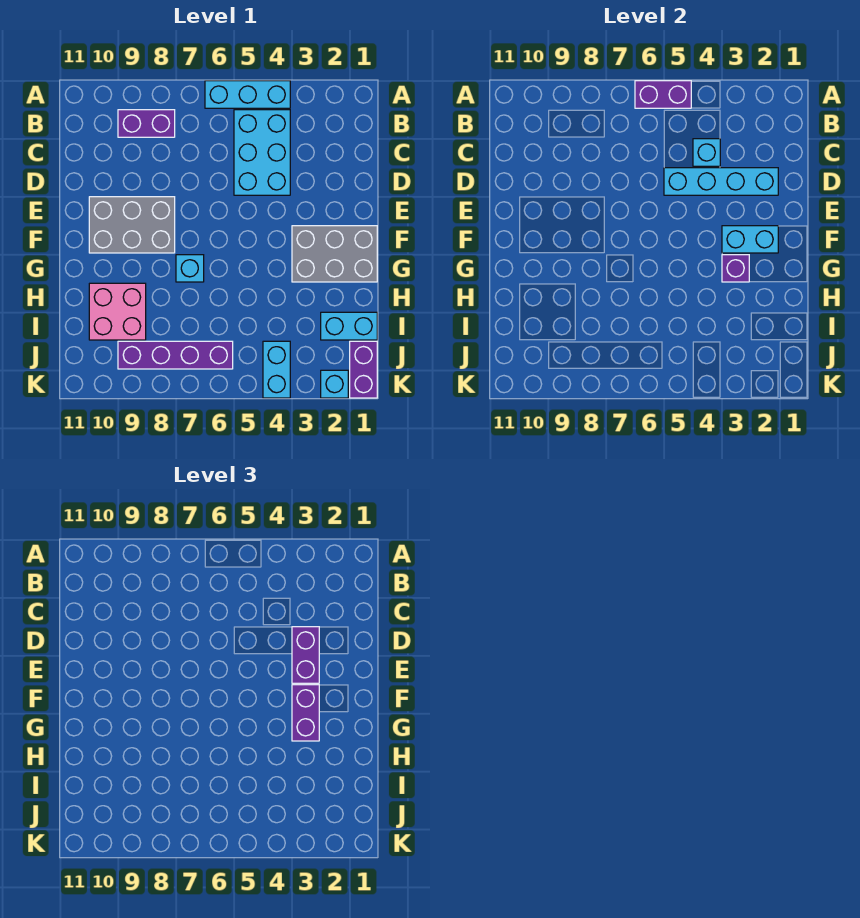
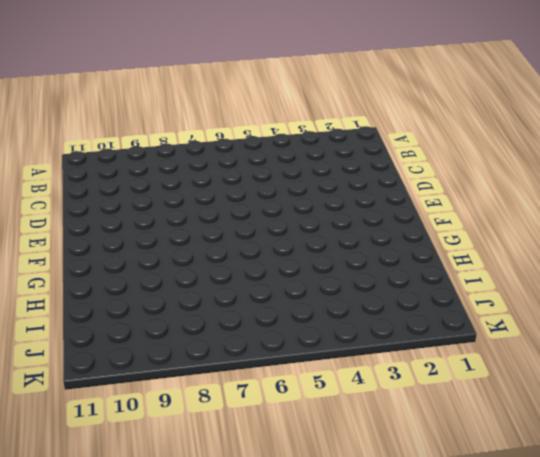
none -> cyan 1x3 brick [205,81,290,108]
none -> cyan 2x3 brick [234,110,290,195]
none -> purple 1x2 brick [118,110,175,137]

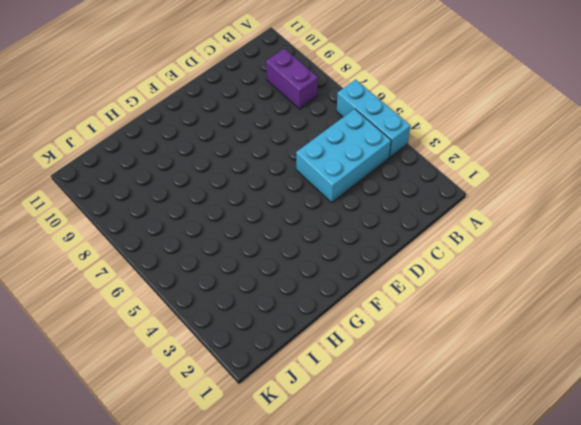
none -> grey 2x3 brick [89,197,175,253]
none -> grey 2x3 brick [292,226,377,282]
none -> cyan 1x1 brick [176,255,204,282]

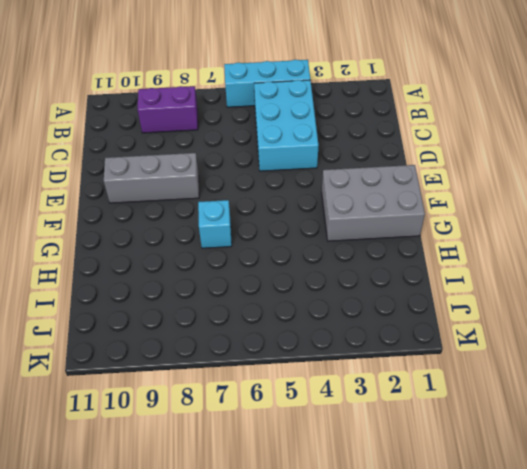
grey 1x3 brick [104,153,199,203] -> grey 2x3 brick [89,197,175,253]
none -> pink 2x2 brick [89,283,146,340]
none -> cyan 1x2 brick [321,312,377,340]
none -> purple 1x2 brick [350,341,377,398]

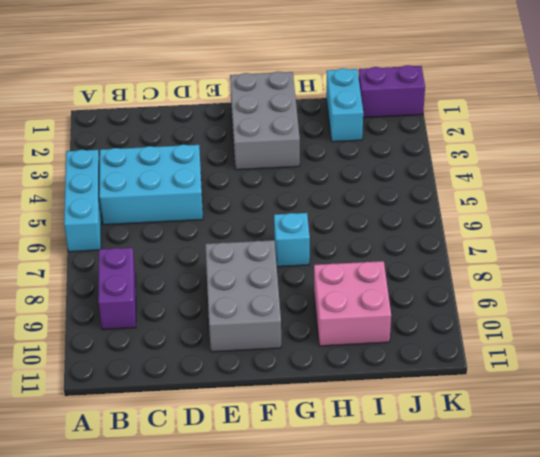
none -> cyan 1x2 brick [263,341,290,398]
none -> purple 1x4 brick [118,341,233,369]
none -> cyan 1x1 brick [321,370,348,398]

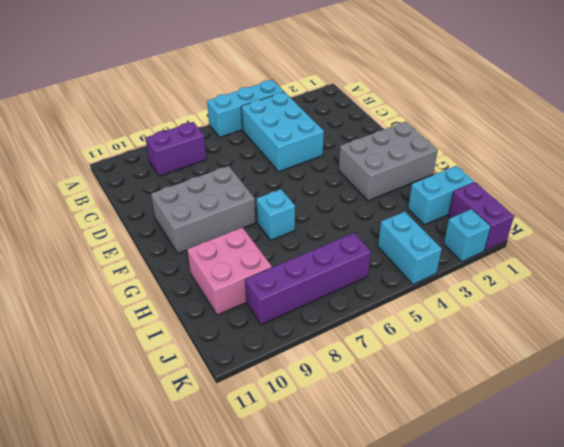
none -> purple 1x2 brick [635,81,691,108]
none -> cyan 1x1 brick [693,139,720,166]
none -> cyan 1x4 brick [664,168,778,195]

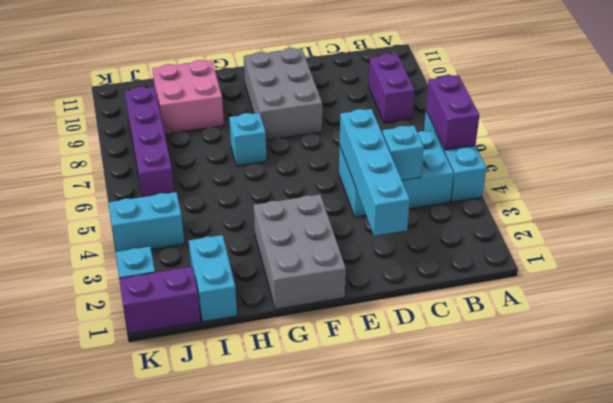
none -> cyan 1x2 brick [722,226,778,253]
none -> purple 1x1 brick [722,255,749,282]
none -> purple 1x2 brick [292,627,319,683]

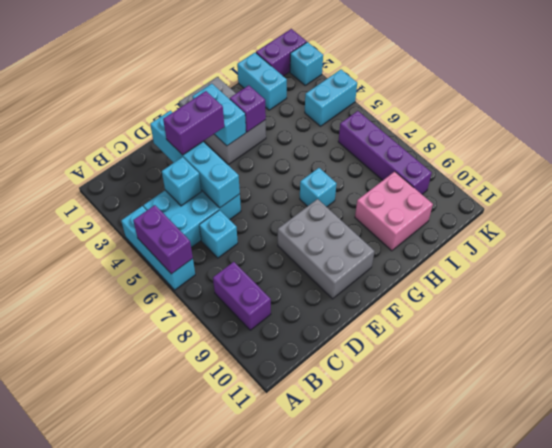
cyan 1x1 brick [199,210,238,258] -> none
none -> purple 1x2 brick [292,685,319,741]

